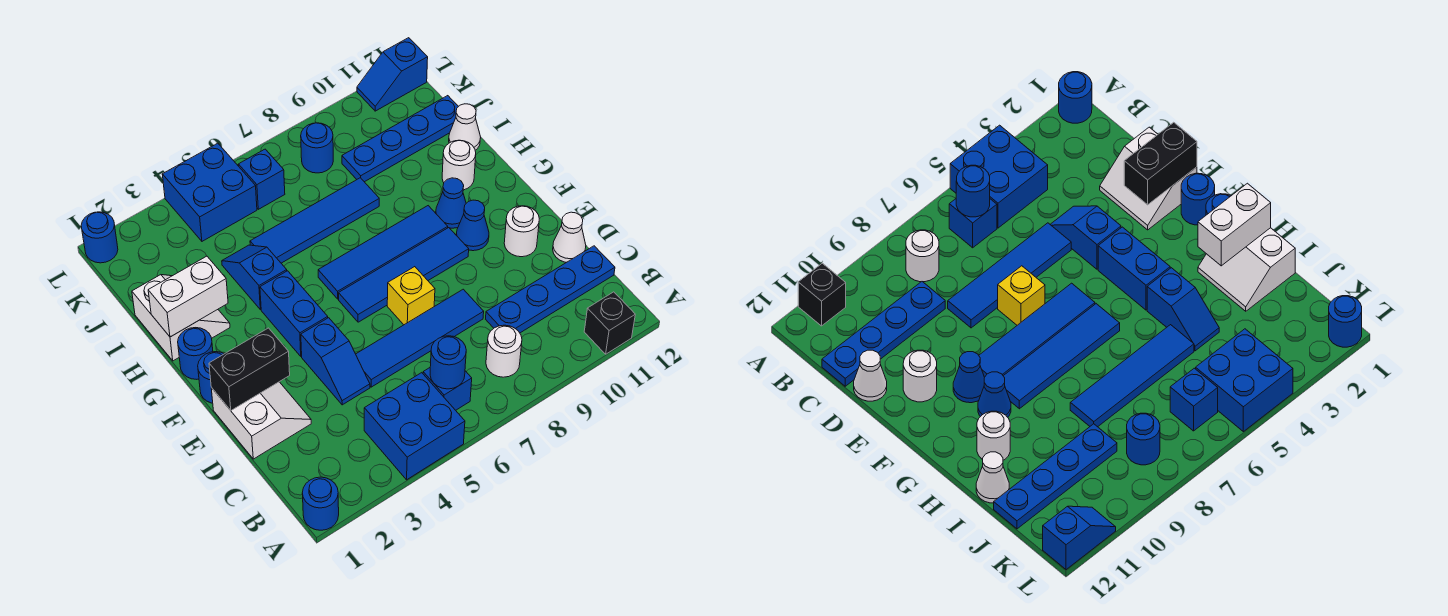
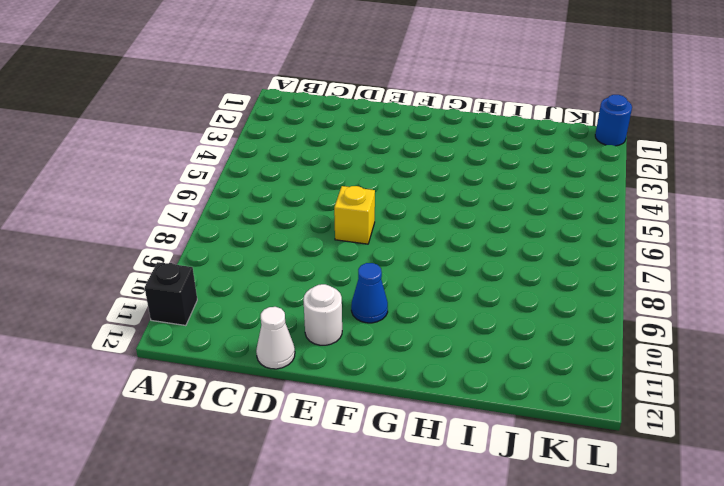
none -> blue 1x1 round brick [302,477,339,530]
none -> blue 2x2 brick [364,373,465,480]
none -> blue 1x1 brick [423,368,472,410]
none -> white 1x1 round brick [486,325,522,377]

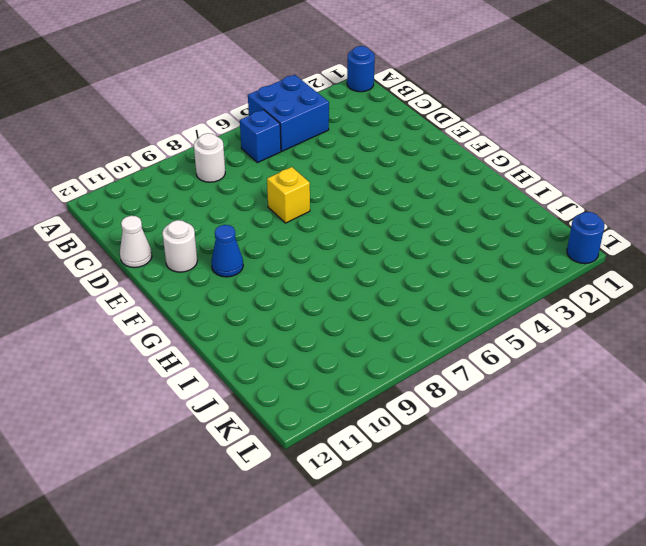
none -> black 1x1 brick [584,292,635,354]
none -> blue 1x4 plate [486,246,615,333]
none -> white 2x2 slope [211,382,311,459]
none -> blue 1x2 slope [301,318,370,405]

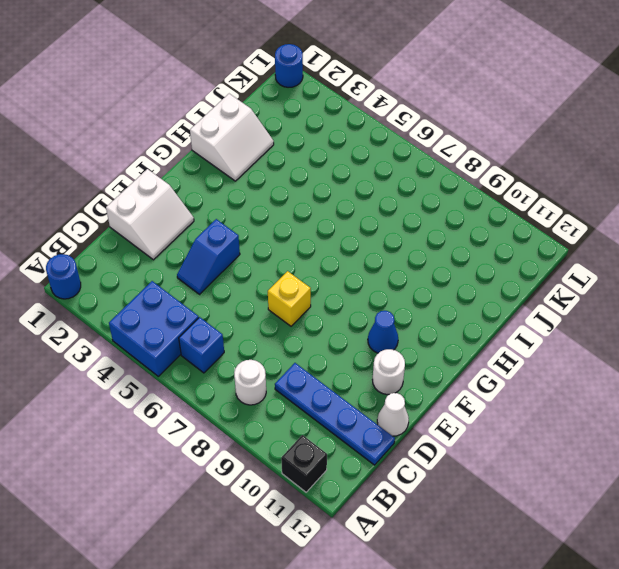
none -> blue 1x4 tile [356,289,484,387]
none -> blue 1x1 round brick [198,352,224,403]
none -> blue 1x2 brick [260,271,328,356]
none -> blue 1x4 tile [339,228,469,322]

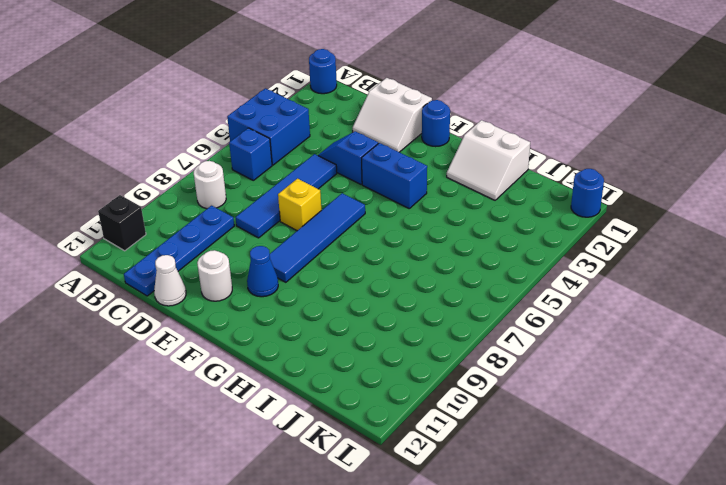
none -> blue 1x1 round brick [178,328,213,379]
none -> blue 1x4 tile [318,206,448,299]
none -> blue 1x1 cone [436,178,466,228]
none -> blue 1x2 slope [222,245,287,310]

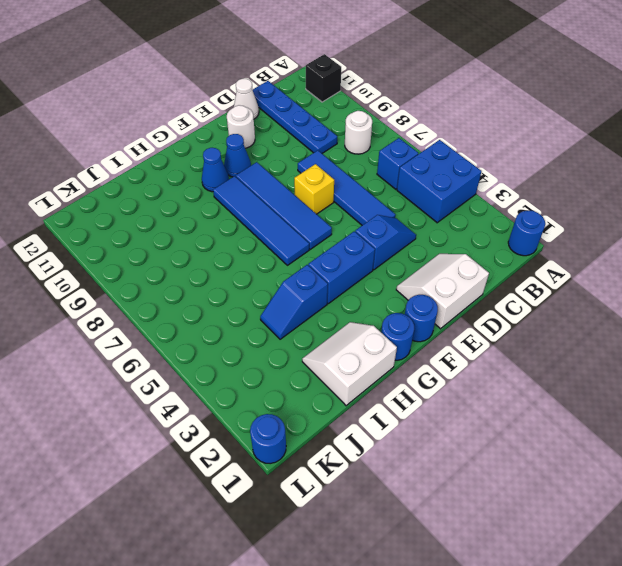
none -> white 1x1 round brick [442,140,476,190]
none -> blue 1x4 tile [250,178,379,263]
none -> white 1x1 cone [449,104,481,150]
none -> blue 1x4 plate [342,96,459,182]

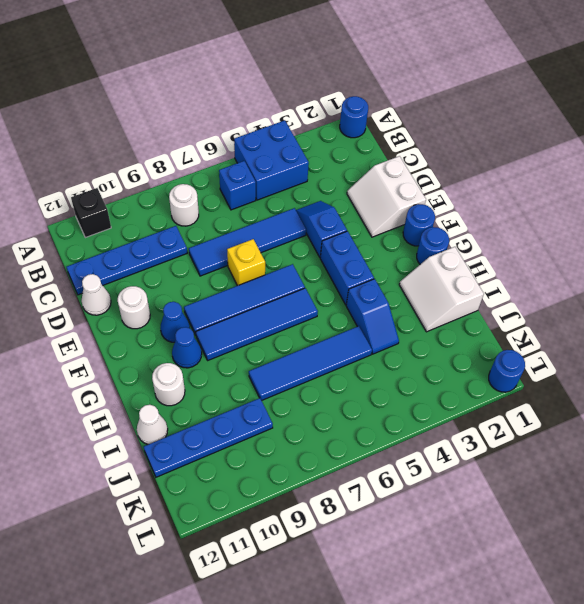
none -> blue 2x2 brick [162,143,257,241]
none -> blue 1x1 brick [238,149,285,209]
none -> blue 1x1 round brick [301,123,333,173]
none -> blue 1x2 slope [357,38,428,111]

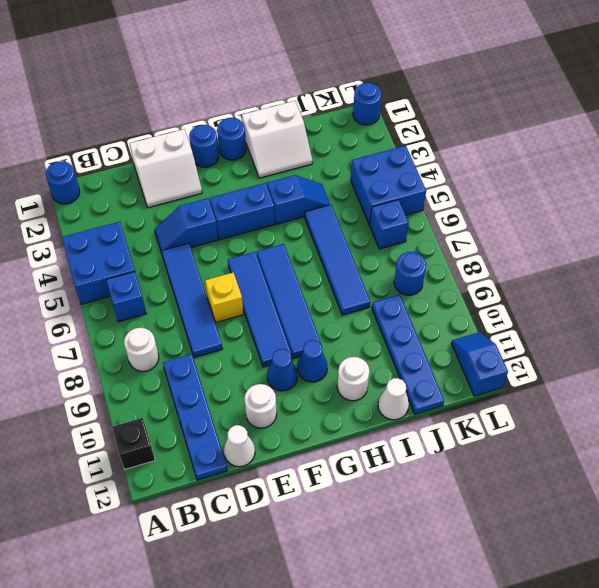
none -> blue 1x1 round brick [430,336,466,389]
none -> black 1x2 brick [209,328,290,410]
none -> white 1x2 brick [148,256,228,337]

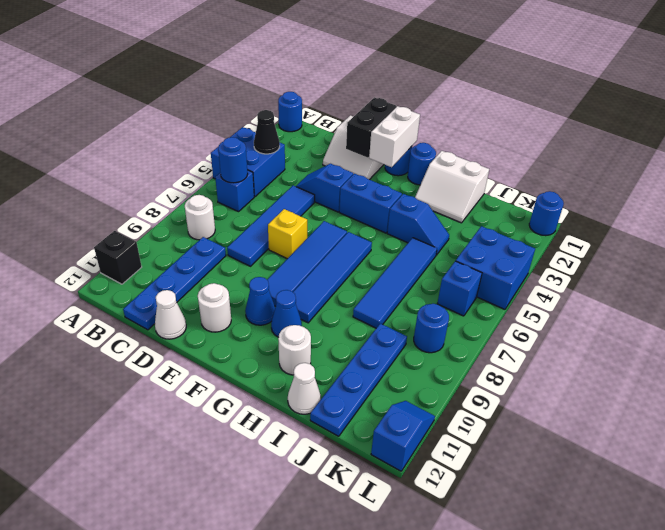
black 1x1 cone [254,110,280,154] -> none
white 1x2 brick [369,106,420,167] -> white 1x2 brick moved to [148,256,228,337]

